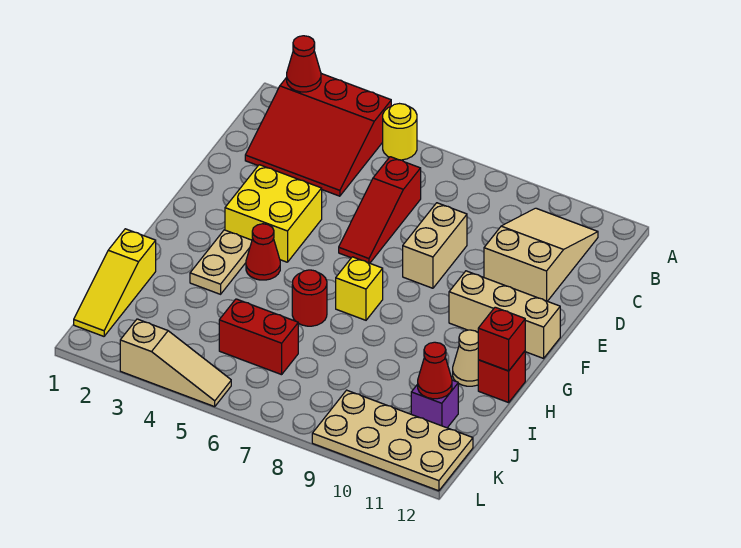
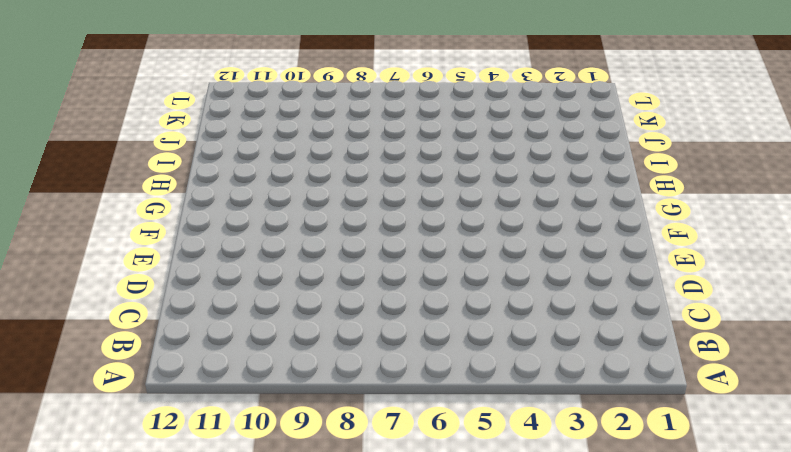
none -> red 3x3 slope [245,74,391,196]
none -> yellow 1x1 round brick [383,104,417,160]
none -> tan 2x3 slope [484,208,598,301]

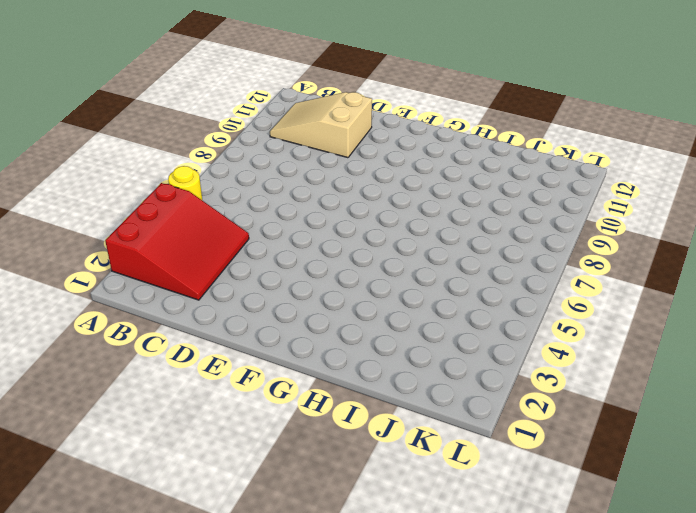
none -> red 1x3 slope [339,157,421,263]
none -> tan 1x2 brick [403,203,467,288]
none -> yellow 2x2 brick [225,165,322,262]

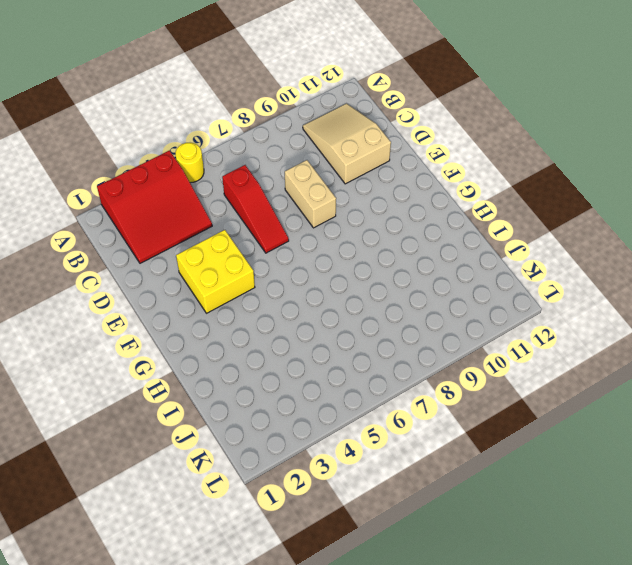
none -> tan 1x3 brick [449,271,560,358]
none -> tan 1x2 plate [190,230,252,294]
none -> red 1x1 cone [246,224,280,280]

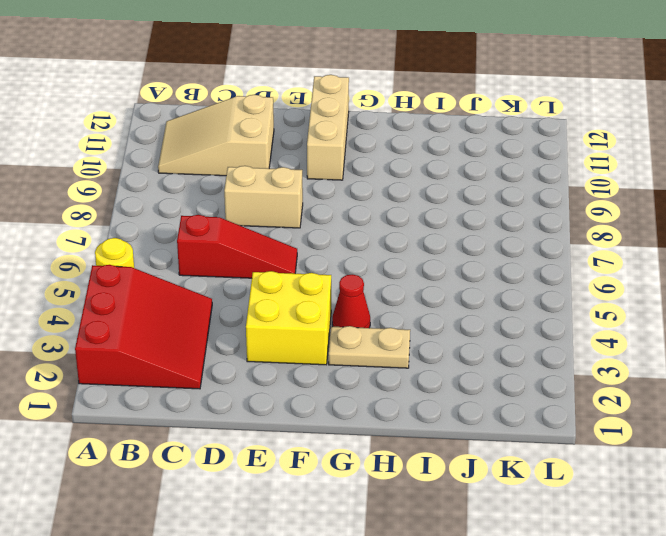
none -> yellow 1x1 brick [336,257,383,320]
none -> red 1x1 round brick [292,270,327,326]
none -> tan 1x1 cone [453,330,478,386]

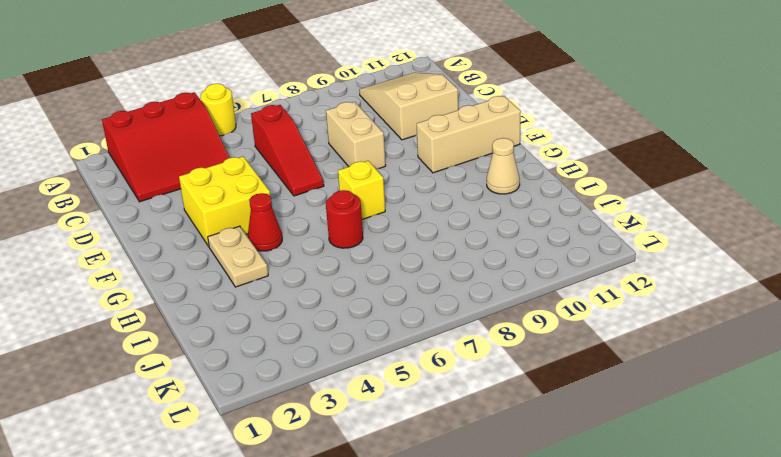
none -> red 1x1 brick [478,351,525,403]
none -> yellow 1x3 slope [74,229,156,336]
none -> red 1x2 brick [219,299,298,375]

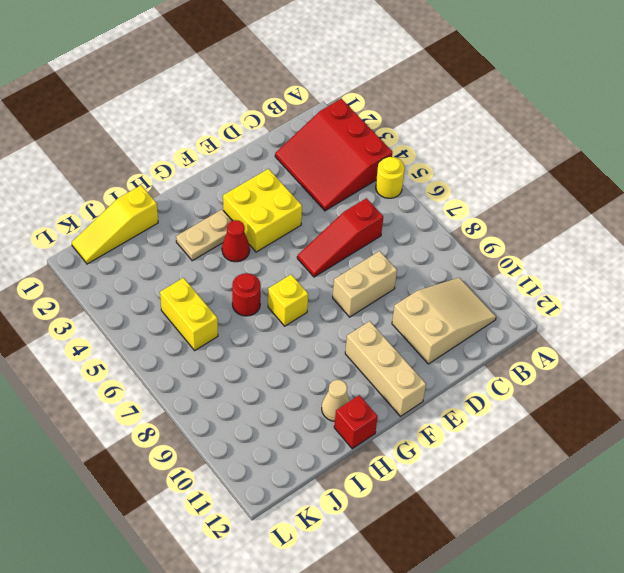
yellow 1x2 brick [160,278,218,350] -> red 1x2 brick [219,299,298,375]
none -> purple 1x1 brick [411,380,458,428]
none -> tan 2x4 plate [312,390,473,491]
none -> tan 1x3 slope [120,319,231,407]

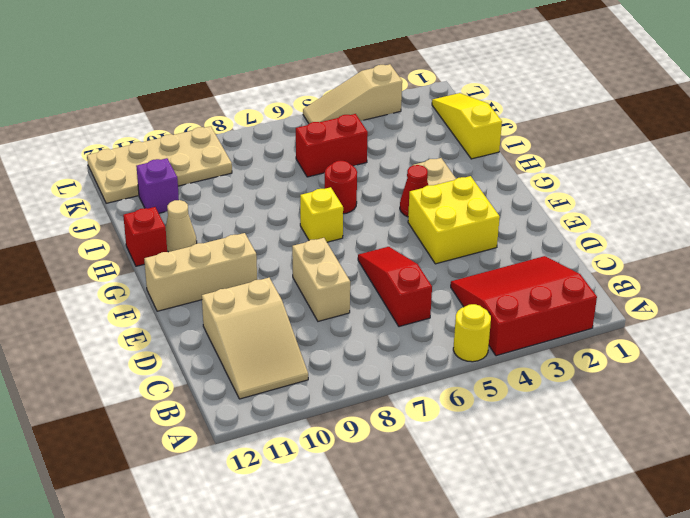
none -> red 1x1 cone [287,36,321,92]
none -> red 1x1 brick [478,307,525,371]
none -> red 1x1 cone [418,342,452,399]

